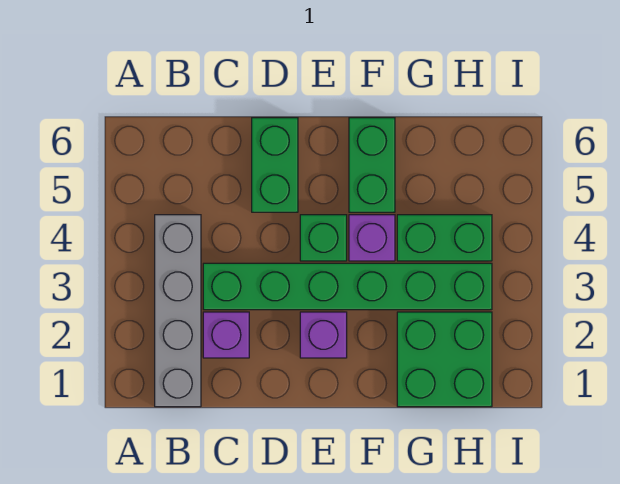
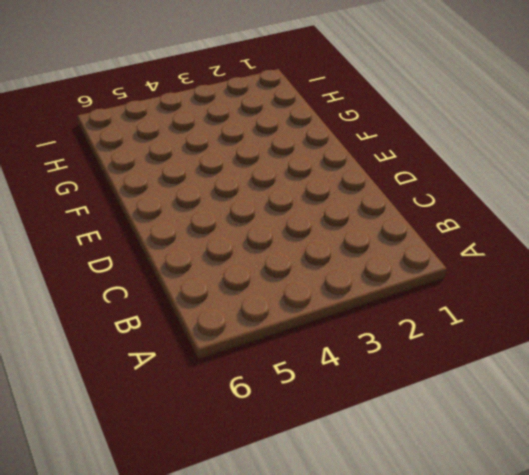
none -> grey 1x4 brick [155,215,201,407]
none -> purple 1x1 brick [203,312,249,358]

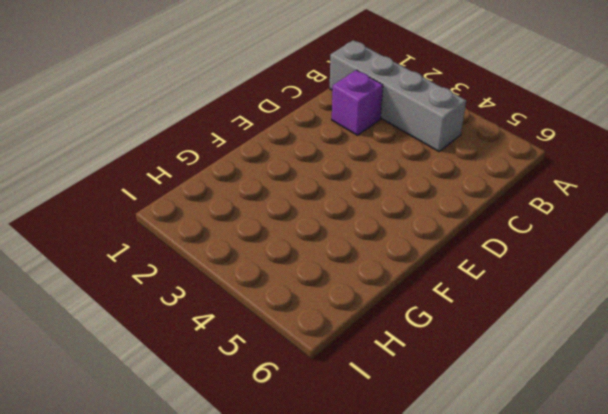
none -> green 1x6 brick [203,263,492,310]
none -> green 1x2 brick [252,118,298,212]

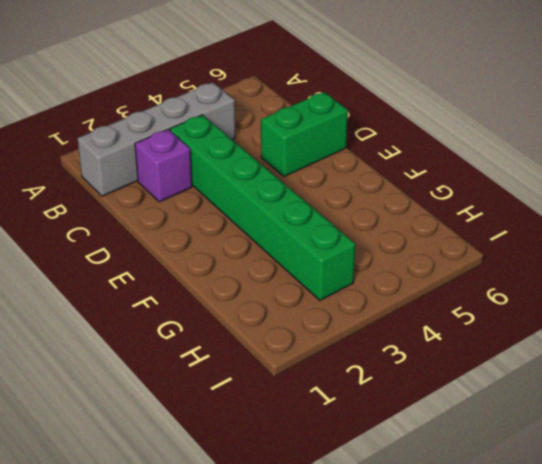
none -> purple 1x1 brick [300,312,347,358]
none -> green 1x1 brick [300,215,347,261]

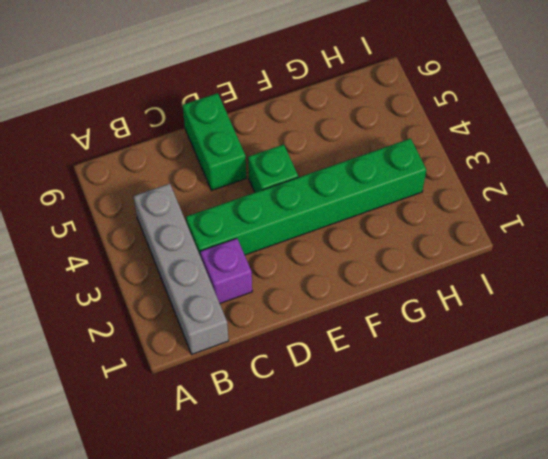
none -> purple 1x1 brick [300,312,347,358]
none -> purple 1x1 brick [349,215,395,261]

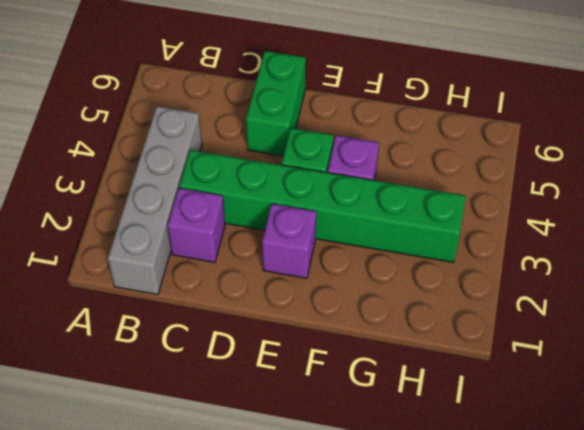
none -> green 1x2 brick [349,118,395,212]
none -> green 2x2 brick [397,312,492,407]

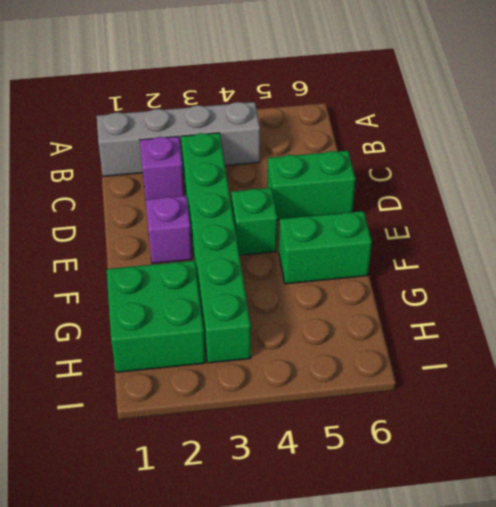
none -> purple 1x1 brick [349,215,395,261]
none -> green 1x2 brick [397,215,492,261]

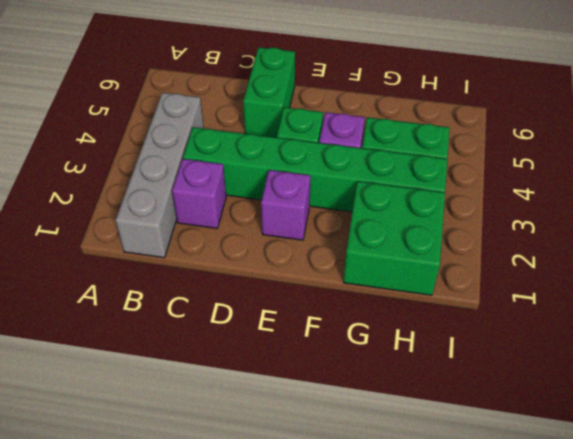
none -> green 1x2 brick [349,118,395,212]

